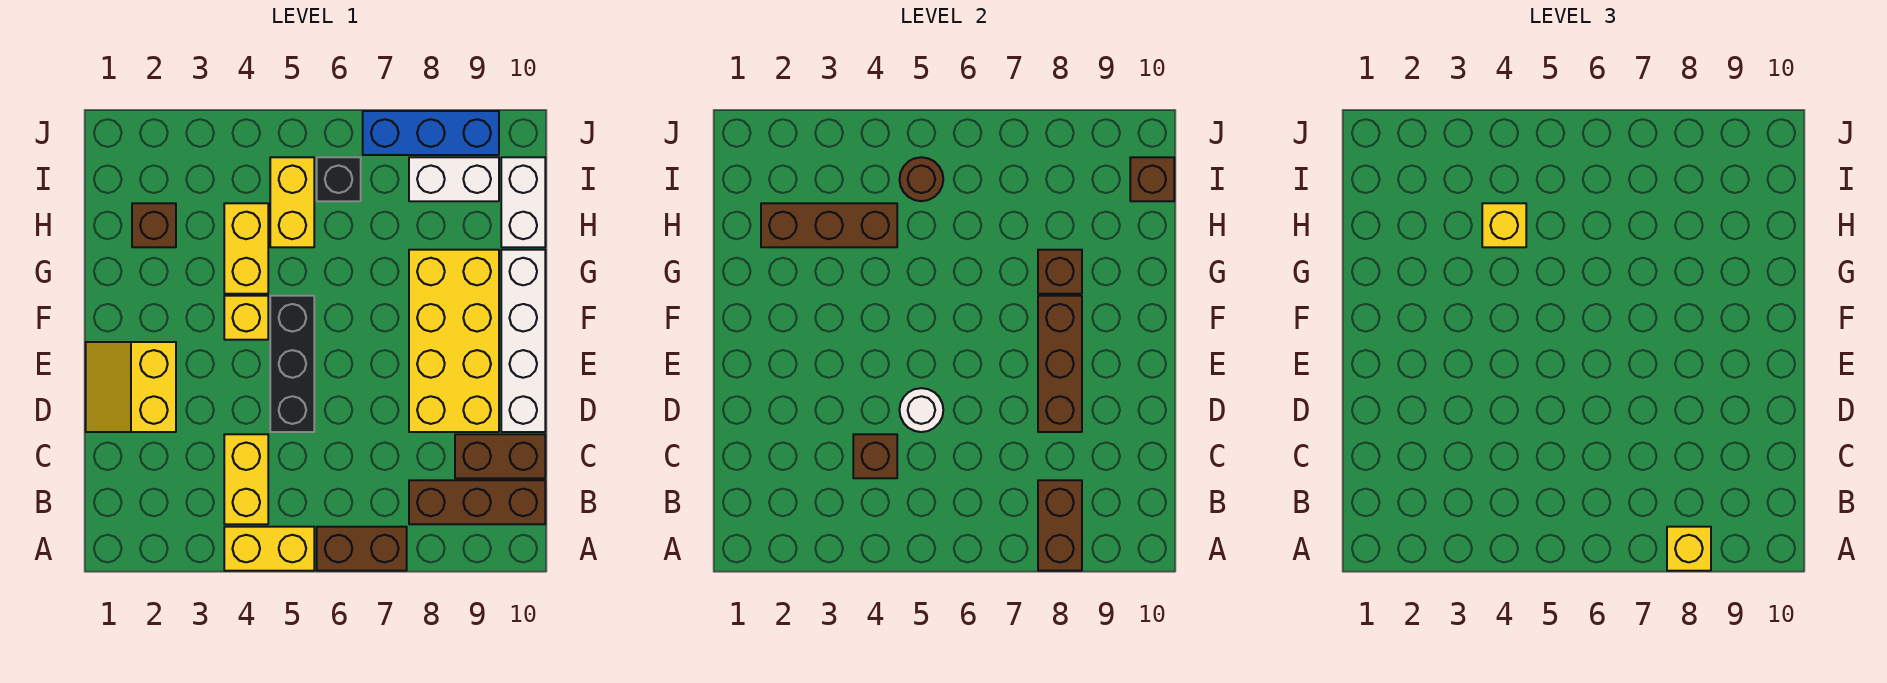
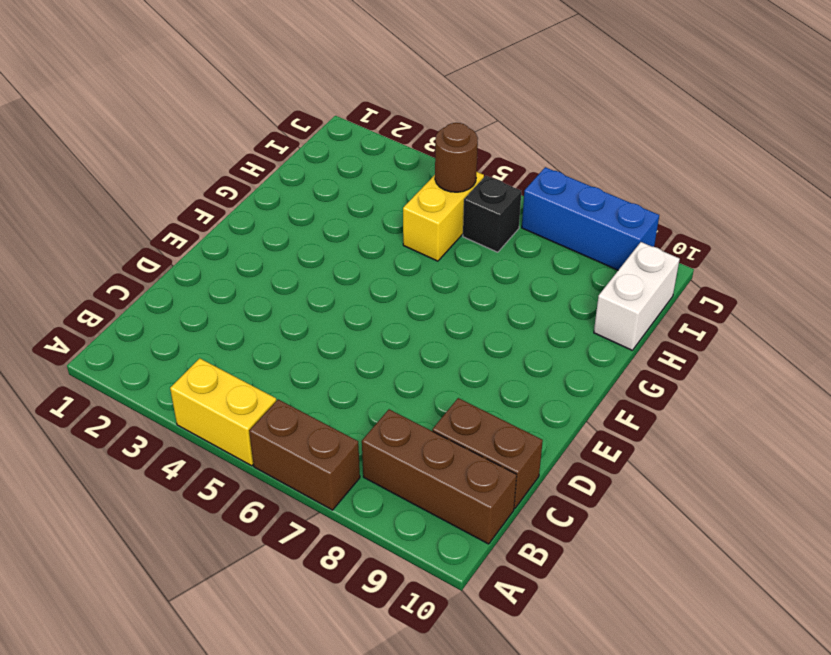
none -> yellow 1x2 brick [224,434,268,524]
none -> yellow 2x2 slope [86,342,176,432]
none -> black 1x3 brick [270,296,314,432]

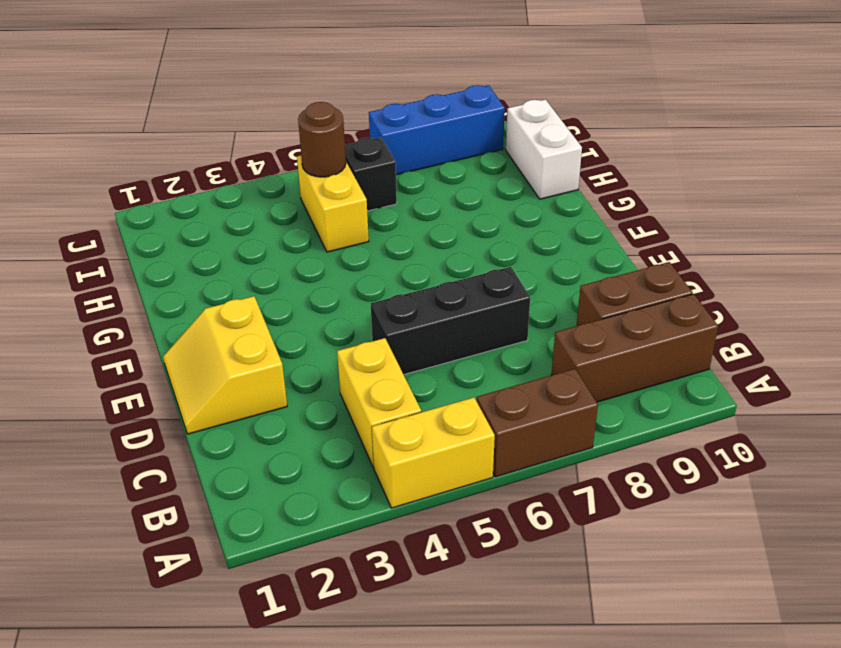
black 1x3 brick [371,267,530,375] -> black 1x3 brick turned to [270,296,314,432]
none -> yellow 2x4 brick [409,250,499,432]
none -> white 1x4 brick [501,250,545,432]
none -> yellow 1x1 brick [224,296,268,340]

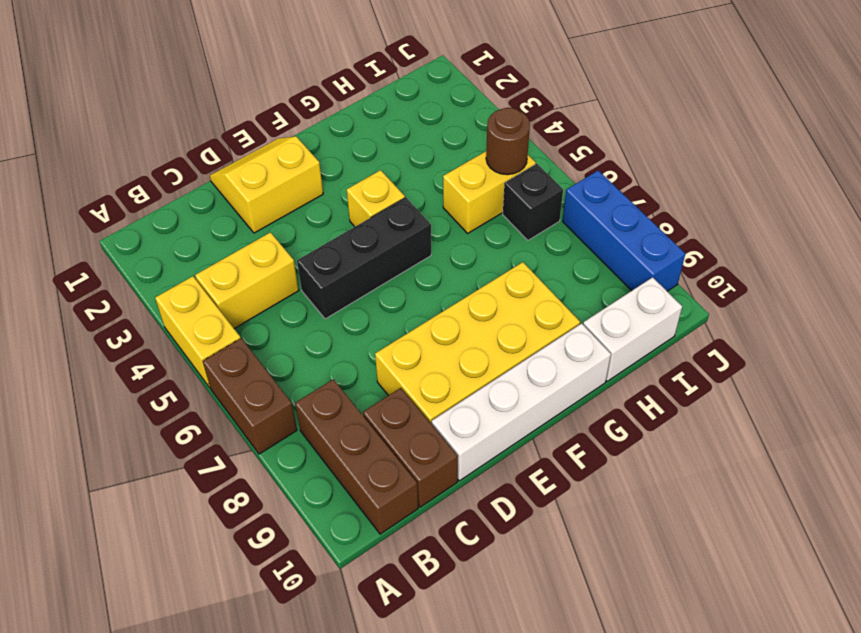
none -> yellow 1x2 brick [224,203,268,294]
none -> brown 1x1 brick [132,203,176,247]
none -> white 1x2 brick [409,157,499,201]

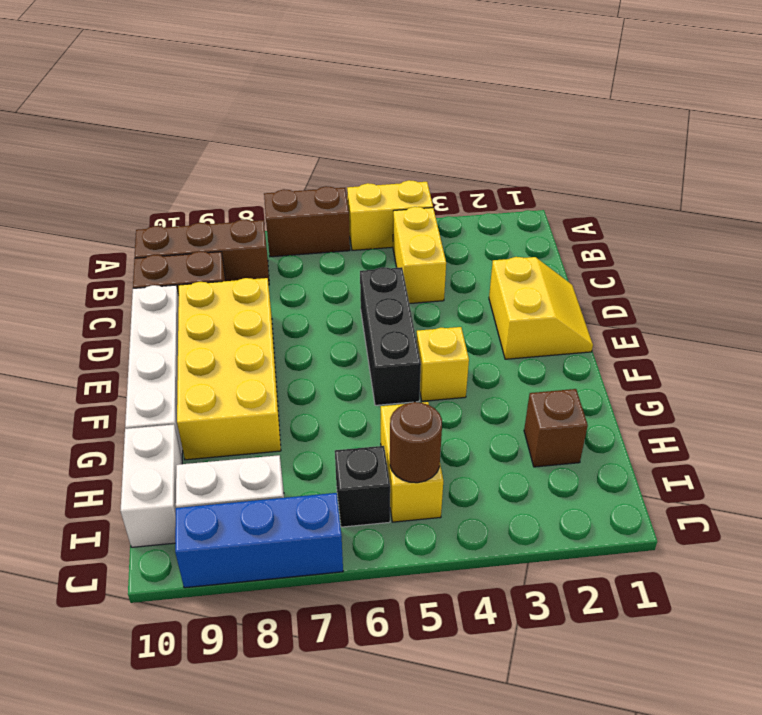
none -> yellow 1x2 brick [224,203,268,294]
none -> brown 1x2 brick [1038,480,1082,571]
none -> brown 1x1 brick [853,434,897,478]

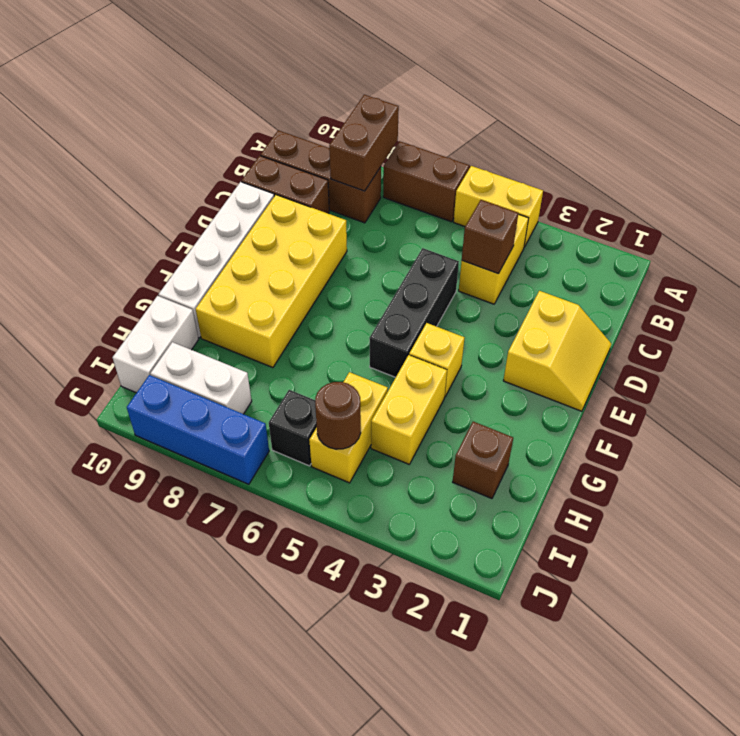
none -> white 1x1 round brick [900,388,943,432]
none -> brown 1x3 brick [1038,296,1082,432]
none -> brown 1x1 brick [1038,250,1082,294]

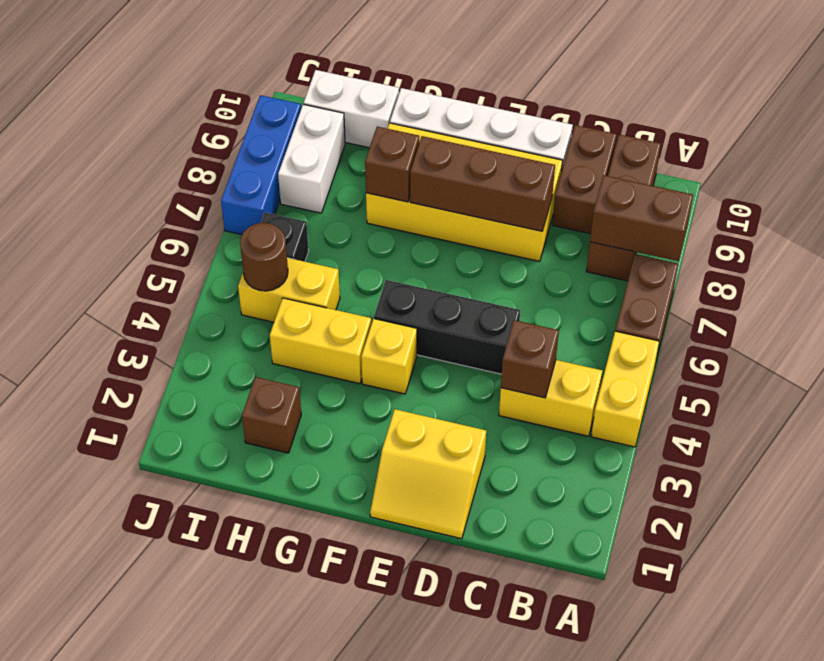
none -> white 1x1 round brick [900,388,943,432]
none -> brown 1x3 brick [761,203,897,247]
none -> brown 1x1 brick [1130,157,1174,201]

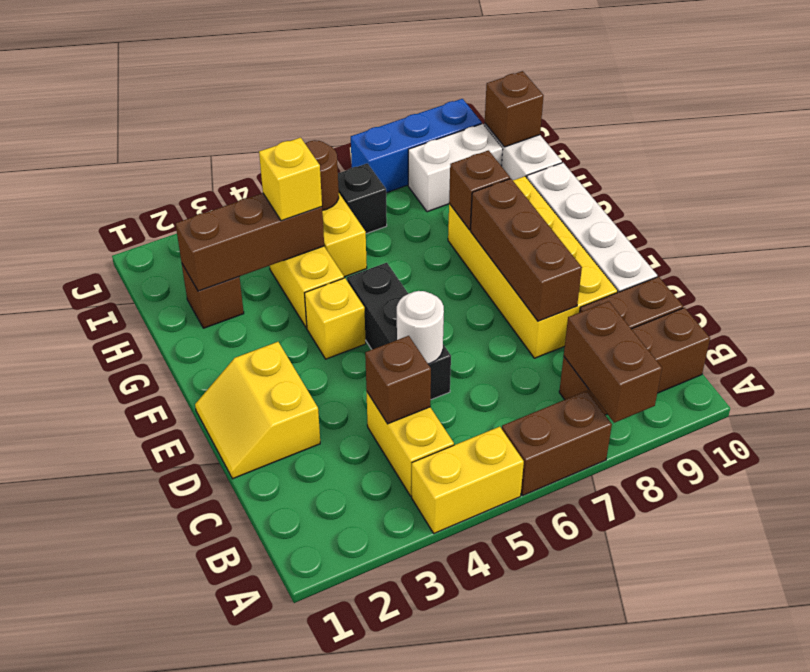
none -> yellow 1x1 brick [1667,527,1711,571]

